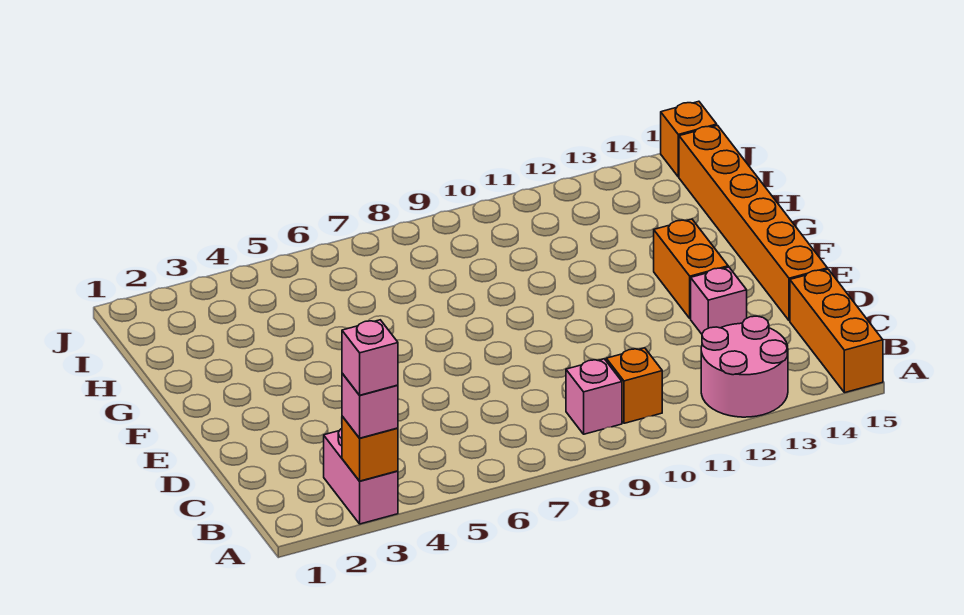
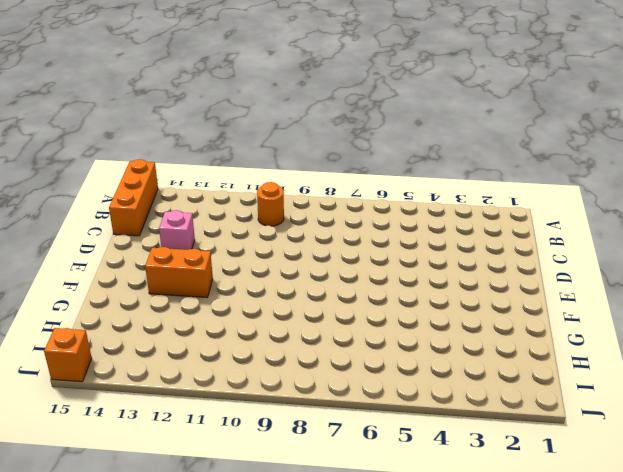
orange 1x1 round brick [257,182,284,226] -> orange 1x1 brick [606,348,662,423]
orange 1x2 brick [145,247,213,297] -> orange 1x2 brick turned to [654,219,728,319]
none -> pink 1x2 brick [324,429,398,524]
none -> pink 2x2 round brick [701,316,788,417]
none -> pink 1x1 brick [566,359,622,434]

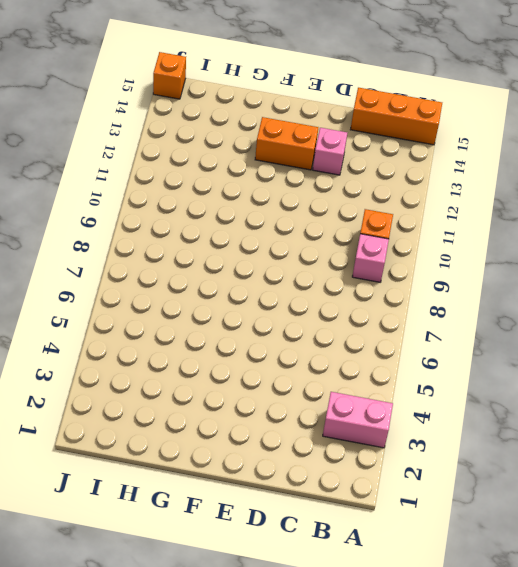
none -> pink 2x2 round brick [701,316,788,417]
none -> orange 1x6 brick [679,125,827,321]
none -> orange 1x1 brick [342,416,398,481]

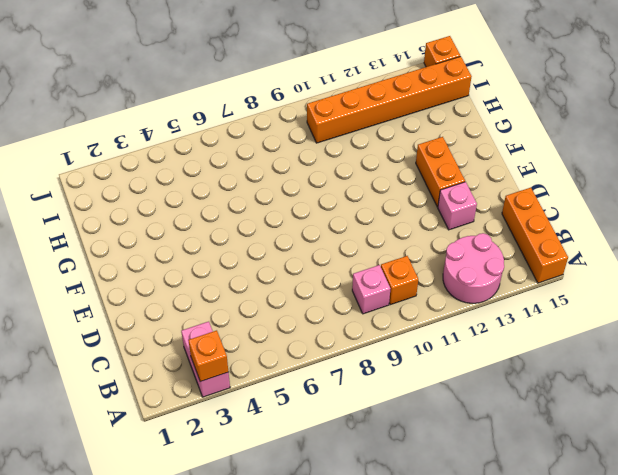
orange 1x6 brick [307,56,472,143] -> orange 1x6 brick turned to [679,125,827,321]
none -> pink 1x1 brick [342,373,398,438]
none -> pink 1x1 brick [342,320,398,395]

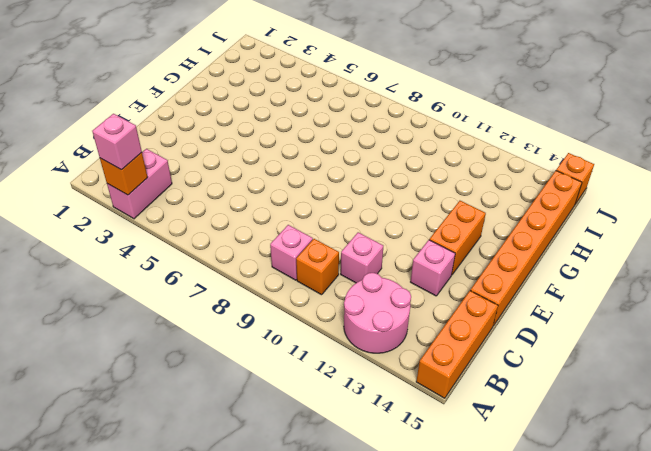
pink 1x1 brick [341,232,383,283] -> pink 1x1 brick moved to [342,320,398,395]

